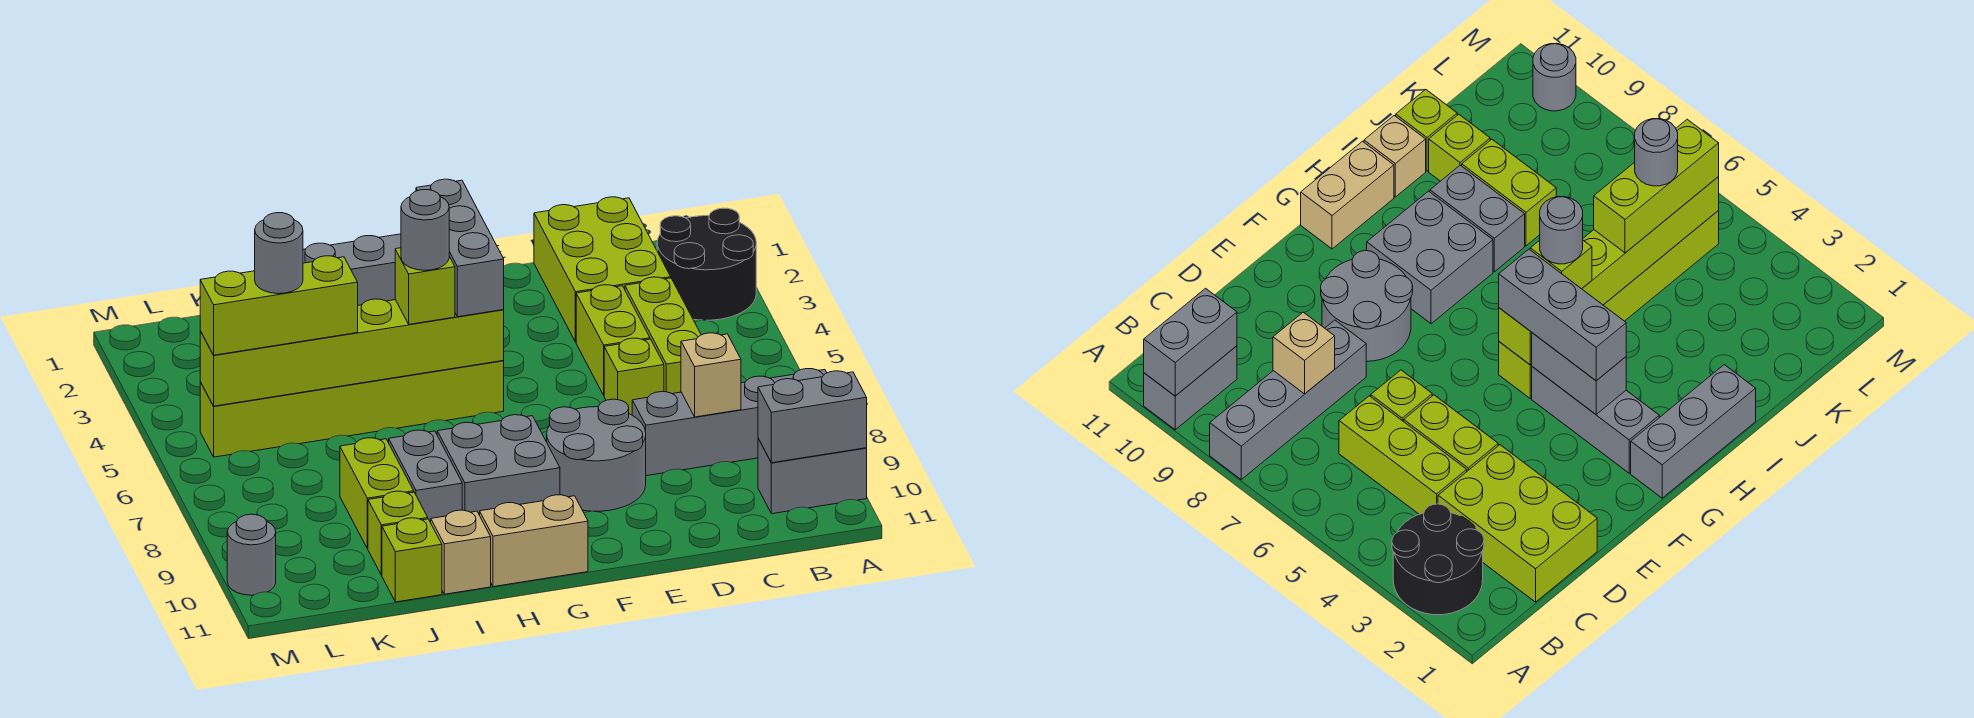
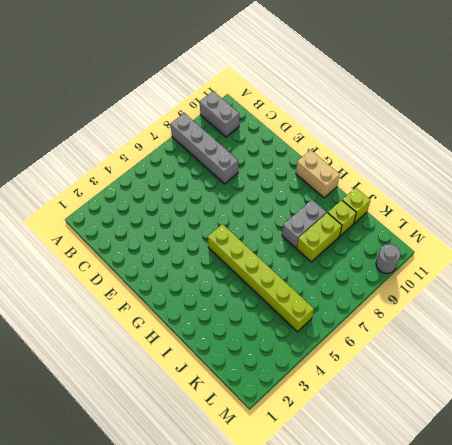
none -> black 2x2 round brick [657,208,756,320]
none -> lime 2x3 brick [534,197,671,342]
none -> lime 1x3 brick [625,277,701,394]

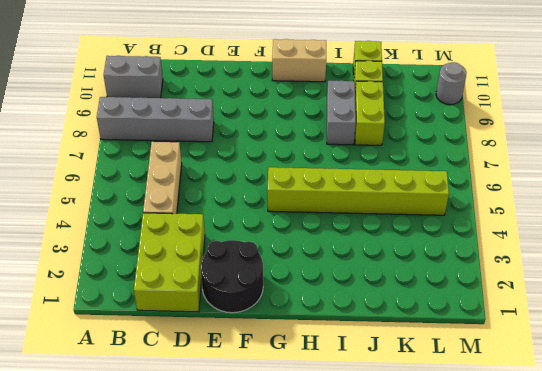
tan 1x3 brick [143,142,182,214] -> lime 1x3 brick [625,277,701,394]
black 2x2 round brick [201,240,263,313] -> black 2x2 round brick moved to [657,208,756,320]
none -> lime 1x2 brick [576,285,650,395]
none -> lime 1x1 brick [604,338,664,415]
none -> grey 2x2 round brick [547,399,646,511]

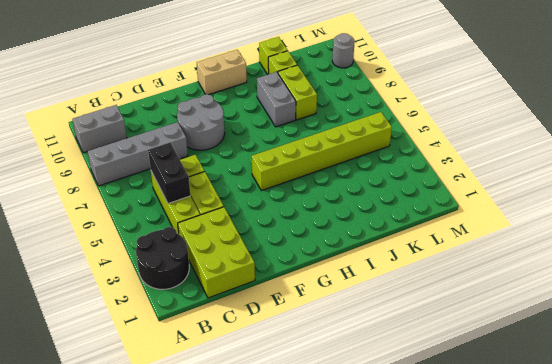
black 1x2 brick [148,142,190,204] -> none
none -> grey 1x3 brick [303,234,401,305]
none -> grey 1x3 brick [1532,367,1659,473]
none -> grey 2x2 brick [437,415,560,515]

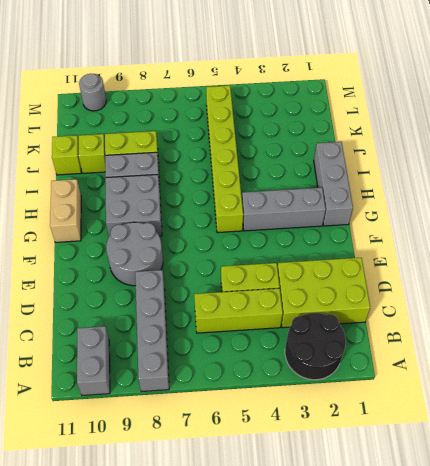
none -> lime 1x1 brick [604,338,664,415]
none -> tan 1x1 brick [431,510,491,594]
none -> grey 1x2 brick [758,371,867,463]

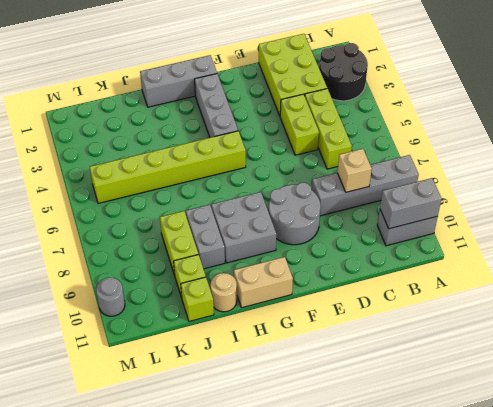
tan 1x1 round brick [210,273,237,312] -> tan 1x1 brick [431,510,491,594]
none -> lime 1x1 brick [604,338,664,415]
none -> grey 1x2 brick [1532,333,1626,414]
none -> lime 1x6 brick [200,299,504,406]

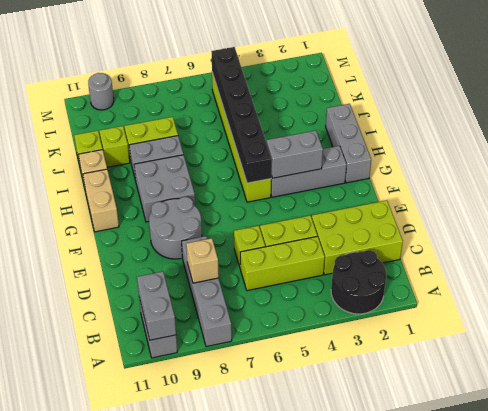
black 1x6 brick [211,47,272,183] -> lime 1x6 brick [200,299,504,406]
none -> grey 1x3 brick [416,179,504,317]
none -> lime 1x1 brick [395,248,455,324]
none -> lime 1x3 brick [200,256,358,355]

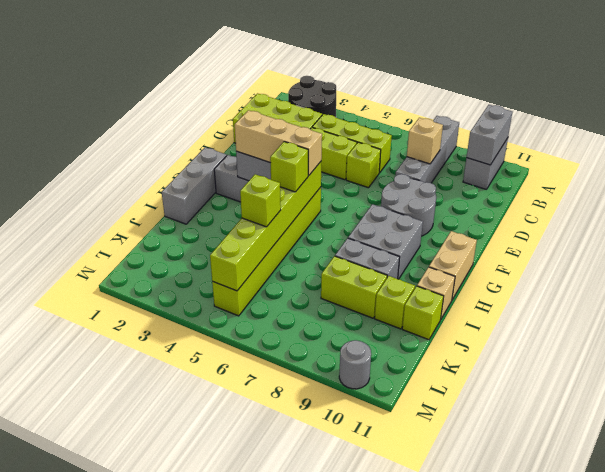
tan 1x3 brick [235,110,322,176] -> grey 1x3 brick [416,179,504,317]
lime 1x1 brick [240,174,281,227] -> lime 1x3 brick [200,256,358,355]
none -> grey 1x1 round brick [401,190,449,270]
none -> grey 1x1 round brick [255,213,303,294]

